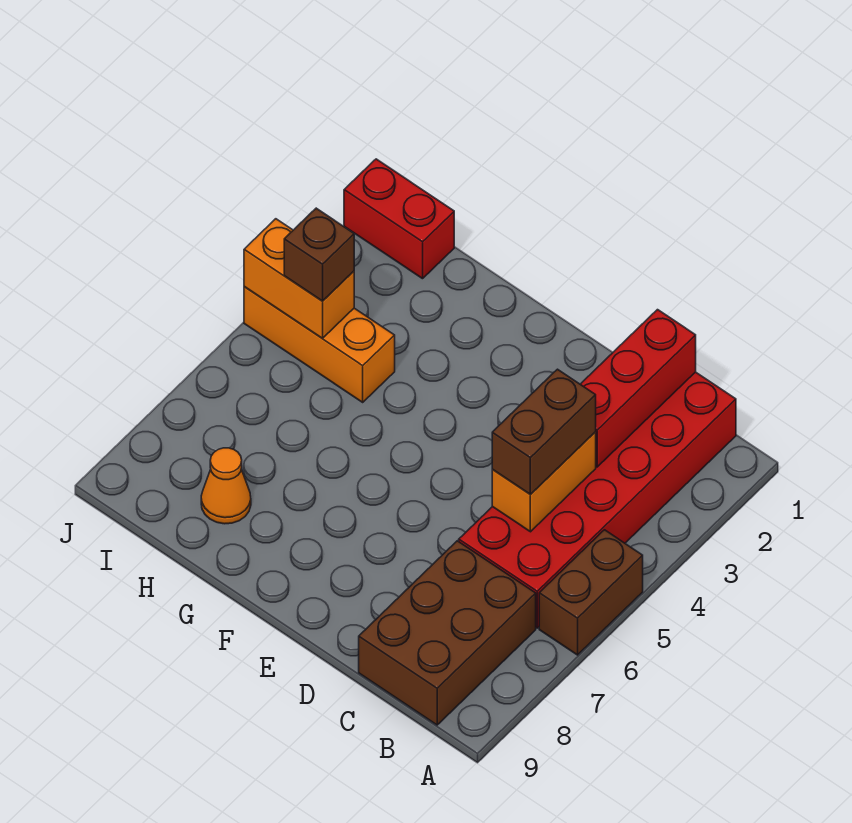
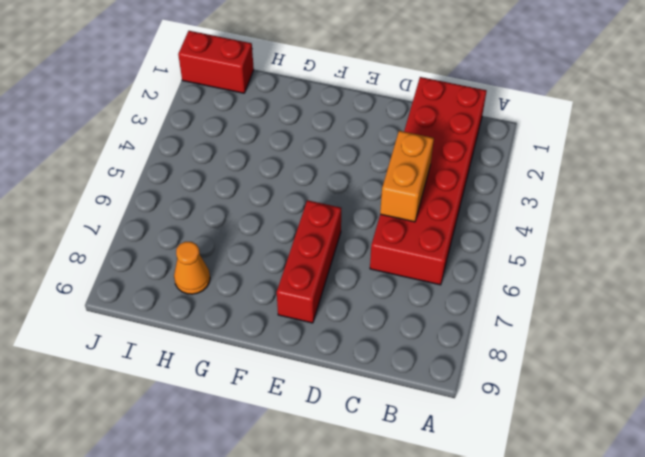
red 1x3 brick [277,200,341,323] -> red 1x3 brick moved to [580,310,696,467]
none -> brown 1x2 brick [539,530,643,655]
none -> brown 2x3 brick [359,541,536,725]

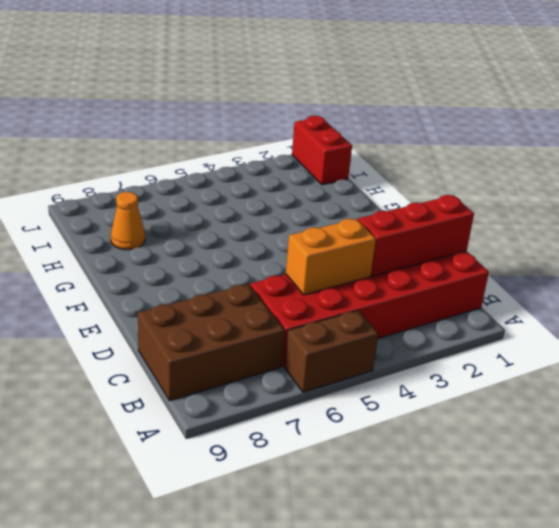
none -> orange 1x3 brick [244,287,395,402]
none -> orange 1x2 brick [244,219,354,338]

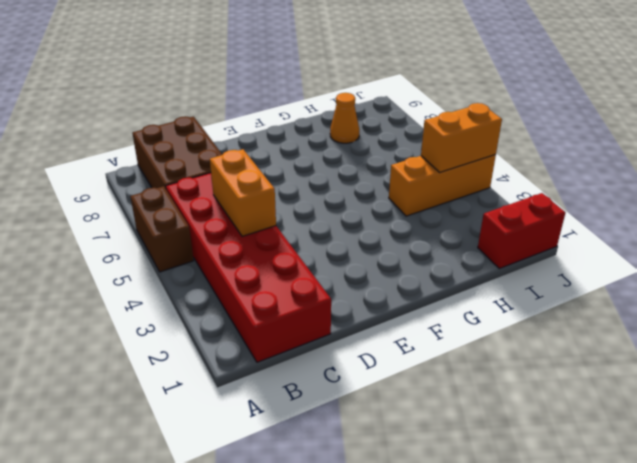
none -> red 1x3 brick [580,310,696,467]
none -> brown 1x2 brick [492,369,596,495]

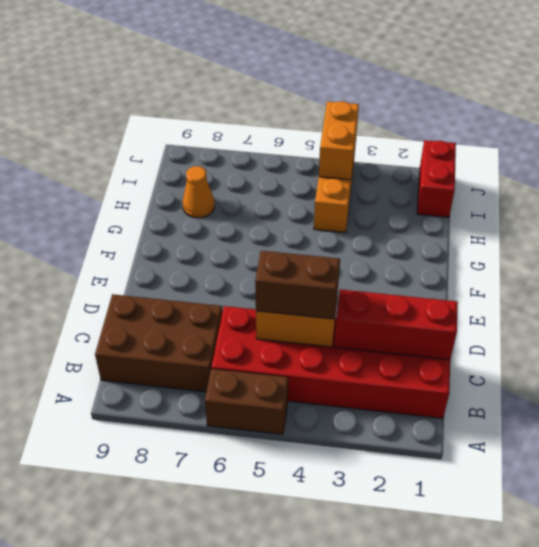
none -> brown 1x1 brick [284,208,354,301]

